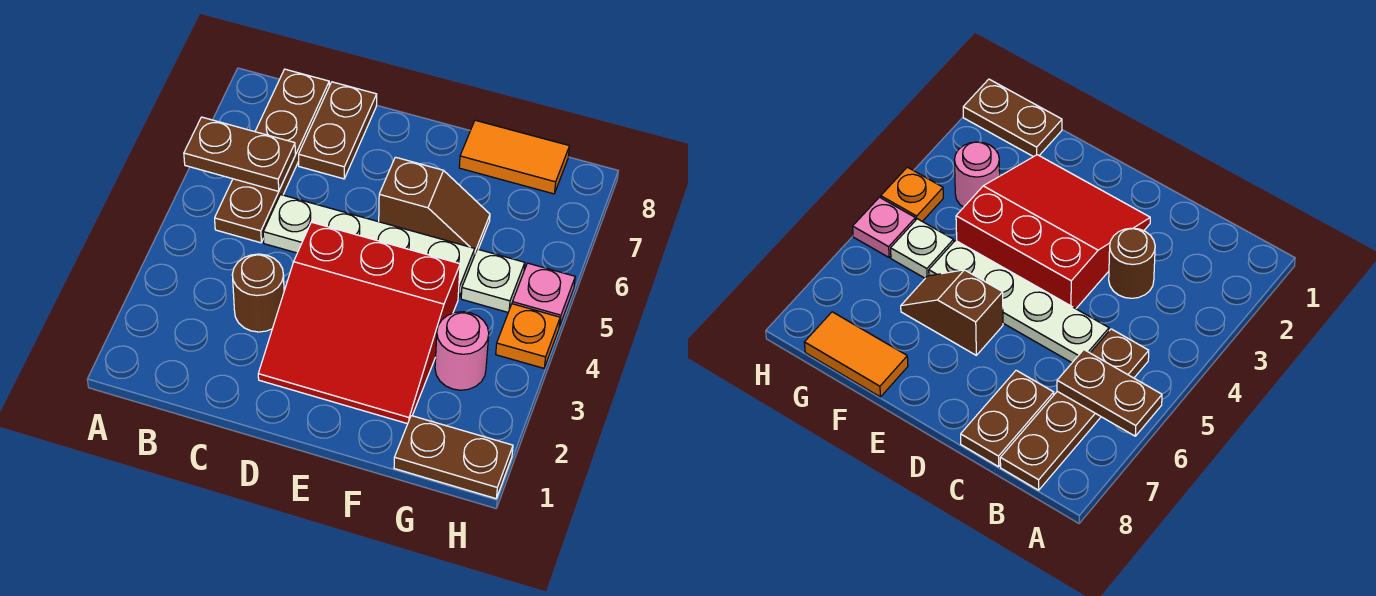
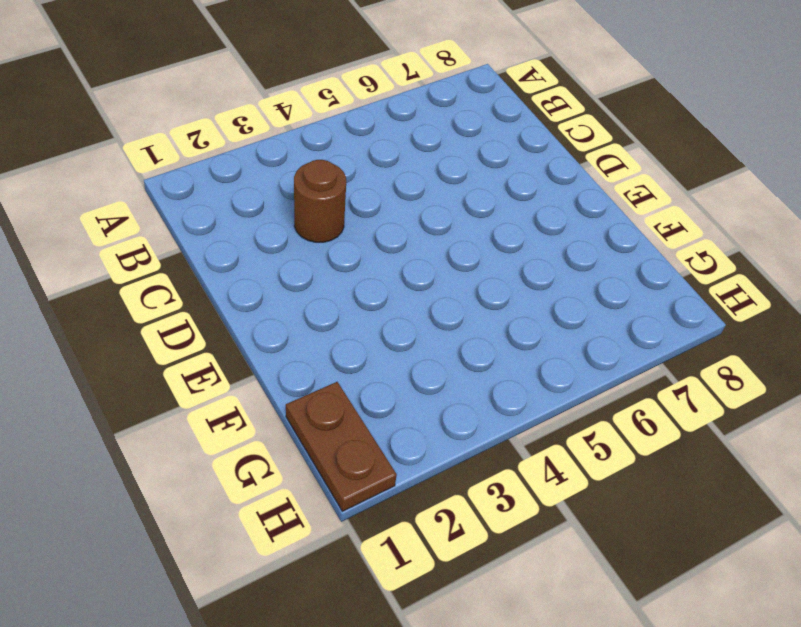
none -> brown 1x4 plate [215,69,329,243]
none -> white 1x4 plate [263,195,475,298]
none -> brown 1x2 plate [299,82,377,179]

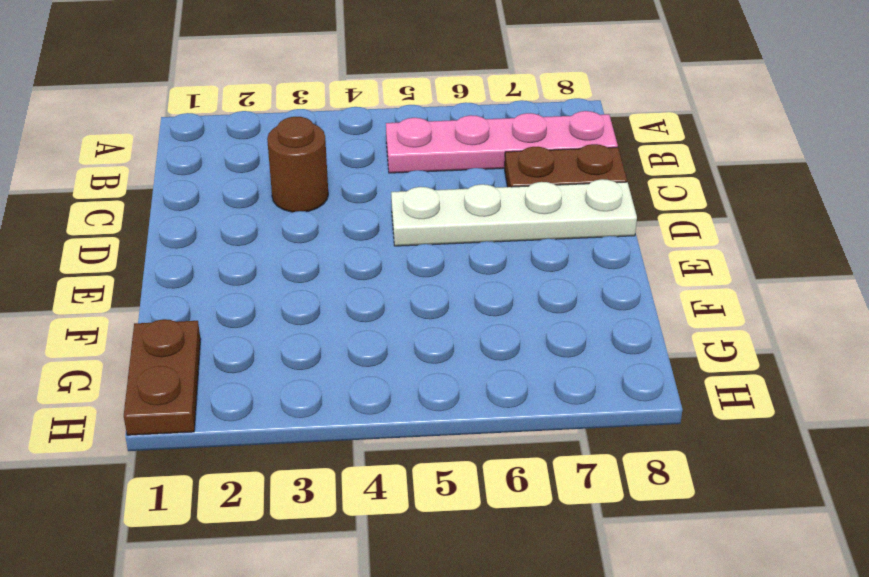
pink 1x4 plate [386,111,618,173] -> brown 1x4 plate [215,69,329,243]
white 1x4 plate [391,179,637,246] -> white 1x4 plate turned to [263,195,475,298]
none -> red 3x3 slope [258,222,460,424]
none -> brown 1x2 slope [379,157,490,255]
none -> orange 1x2 tile [459,120,569,194]

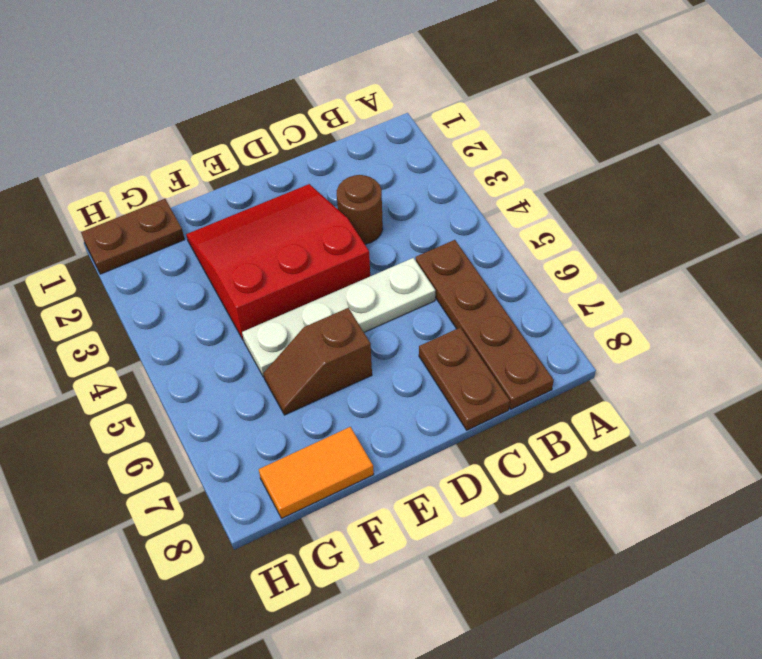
none -> pink 1x1 round brick [435,312,489,390]
none -> white 1x1 plate [461,249,525,312]
none -> orange 1x1 plate [496,304,560,368]

